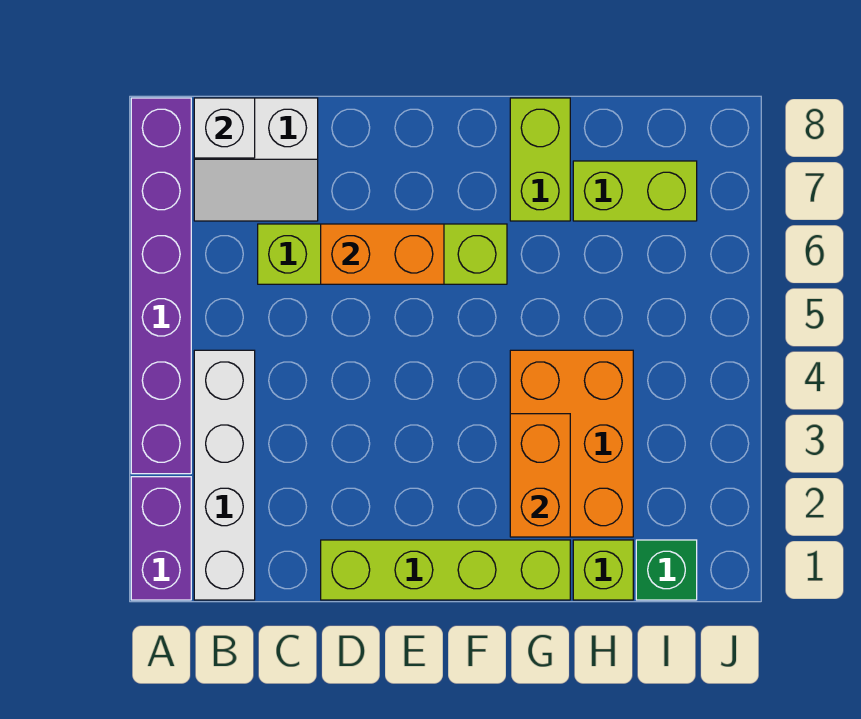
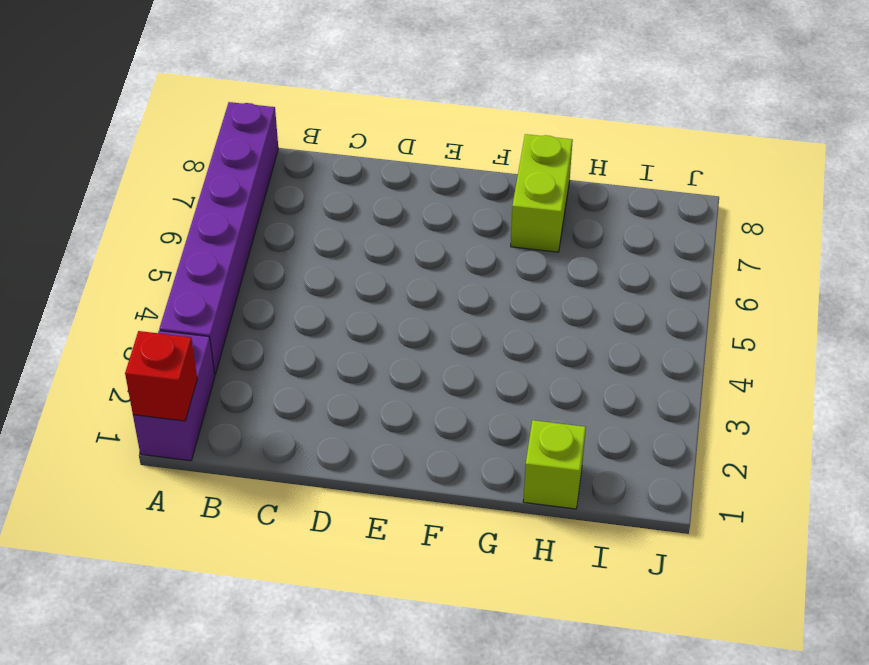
red 1x1 brick [125,331,197,421] -> none
none -> white 1x4 brick [194,350,255,600]
none -> white 2x2 slope [194,98,318,221]
none -> lime 1x4 brick [258,224,507,284]

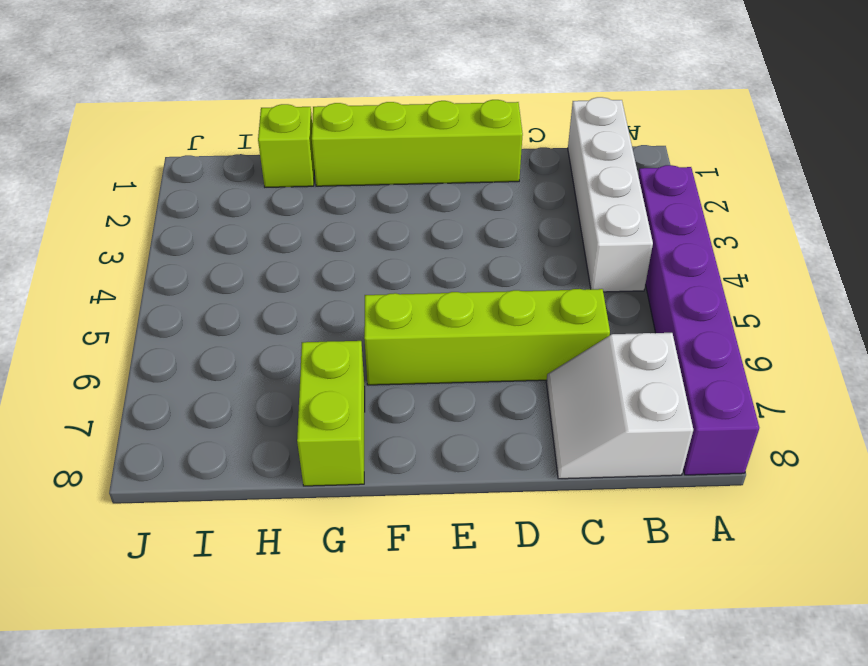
white 2x2 slope [546,333,693,479] -> white 2x2 slope turned to [194,98,318,221]
none -> purple 1x2 brick [131,477,191,600]
none -> orange 2x3 brick [510,350,633,537]
none -> lime 1x2 brick [573,161,697,221]

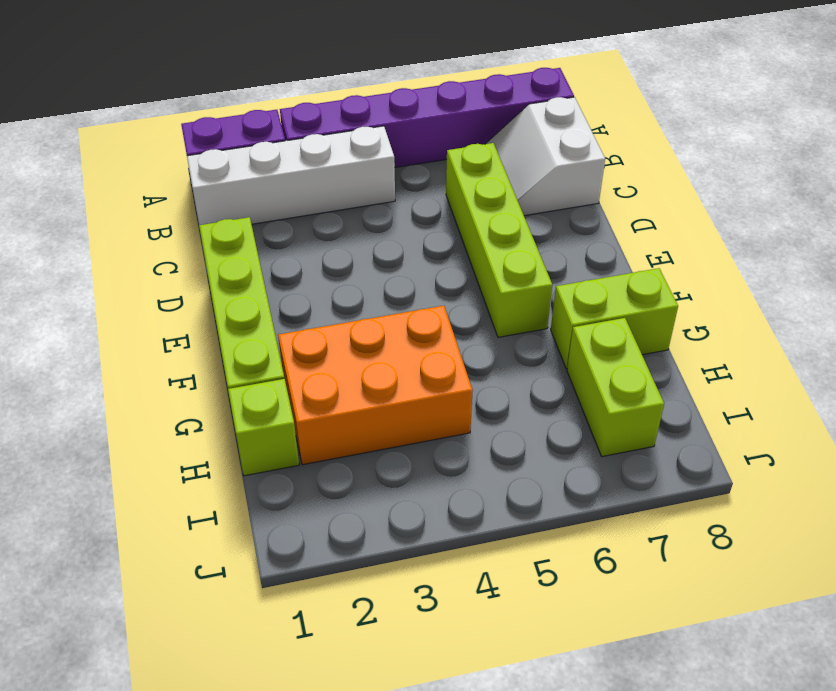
none -> green 1x1 brick [636,540,697,600]
none -> white 1x1 brick [194,98,255,158]
none -> orange 1x2 brick [321,224,444,284]

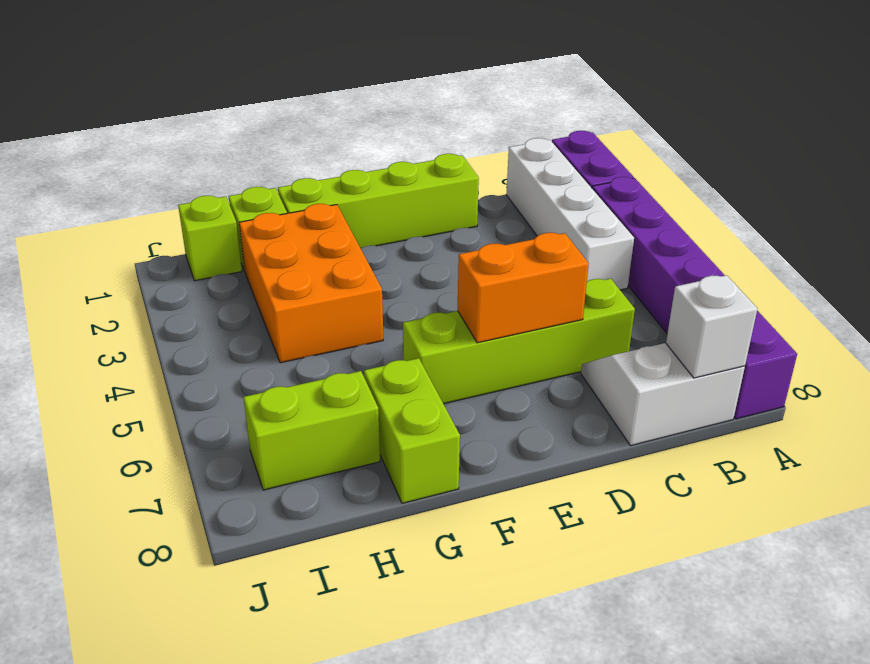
lime 1x1 brick [178,196,242,281] -> green 1x1 brick [636,540,697,600]
none -> orange 1x2 brick [510,414,570,537]

